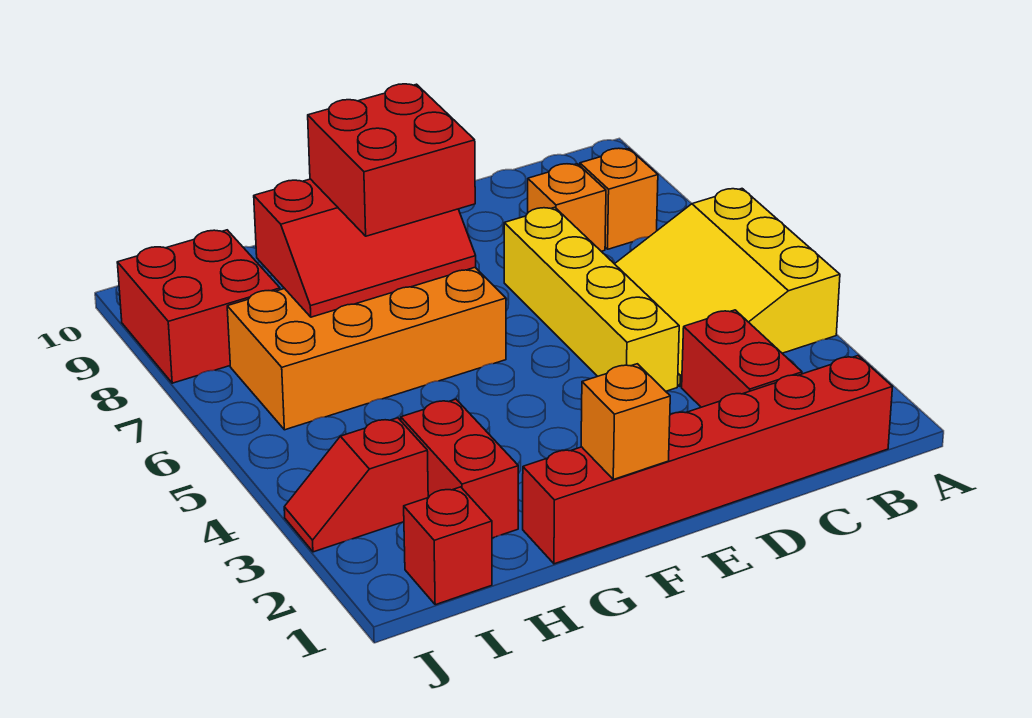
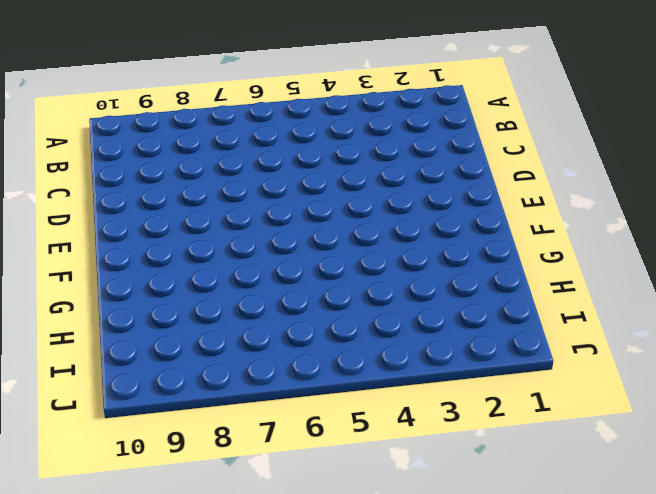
none -> yellow 3x3 slope [615,189,840,387]
none -> red 1x6 brick [523,356,892,564]
none -> orange 1x1 brick [580,148,658,249]

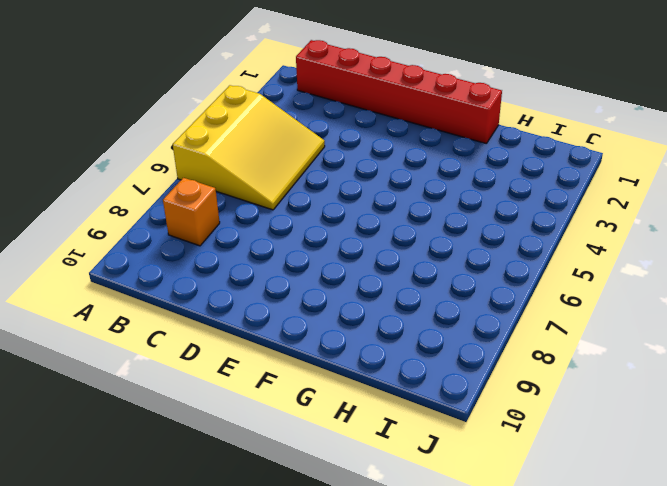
none -> red 1x2 brick [682,310,802,407]
none -> orange 1x1 brick [528,164,606,251]
none -> yellow 1x4 brick [504,207,679,391]

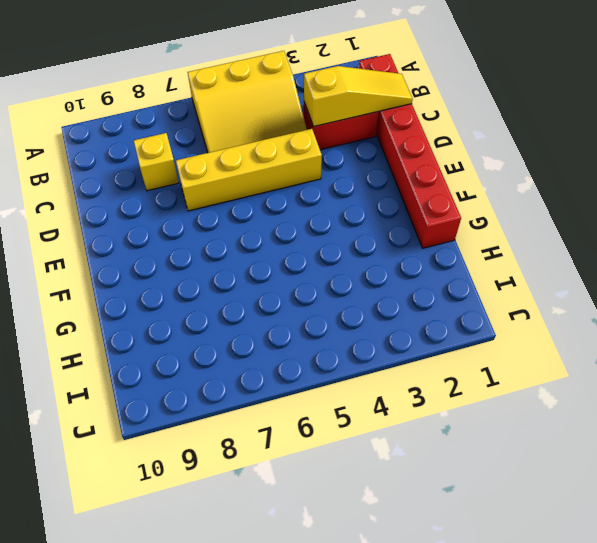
yellow 1x3 slope [304,66,413,127] -> none
yellow 1x1 brick [134,133,179,191] -> orange 1x1 brick [528,164,606,251]
none -> orange 1x1 brick [580,148,658,249]
none -> orange 2x4 brick [227,267,506,430]
none -> red 1x2 brick [401,399,518,538]

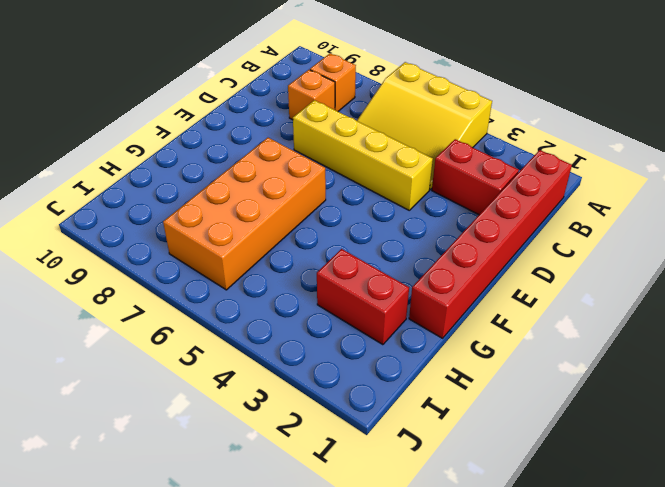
none -> red 1x1 brick [404,487,492,605]
none -> red 1x2 slope [284,418,428,552]
none -> red 2x2 brick [117,230,280,383]

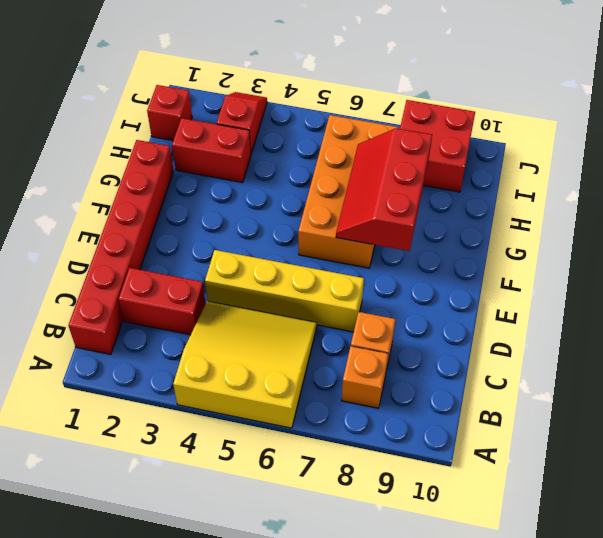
none -> orange 1x1 brick [581,364,670,479]
none -> red 2x2 brick [308,84,475,236]

